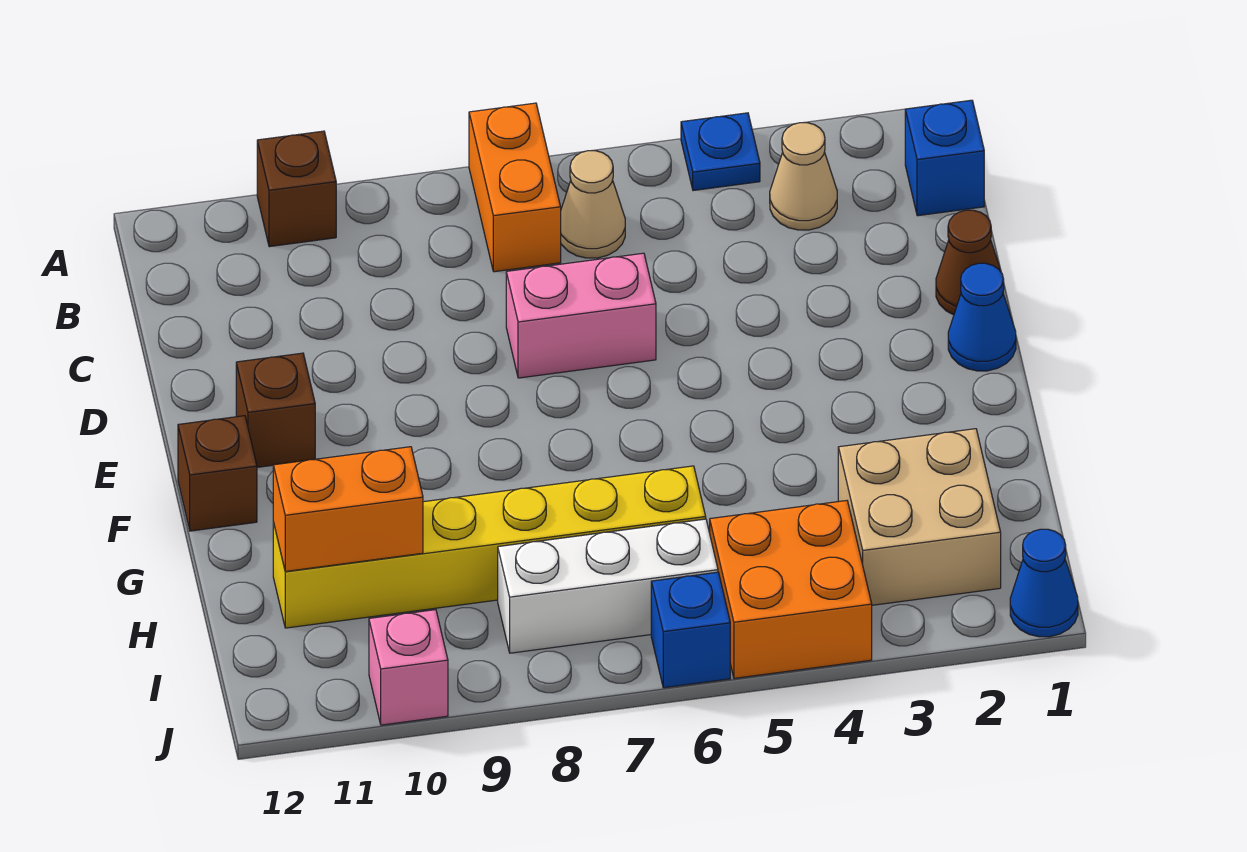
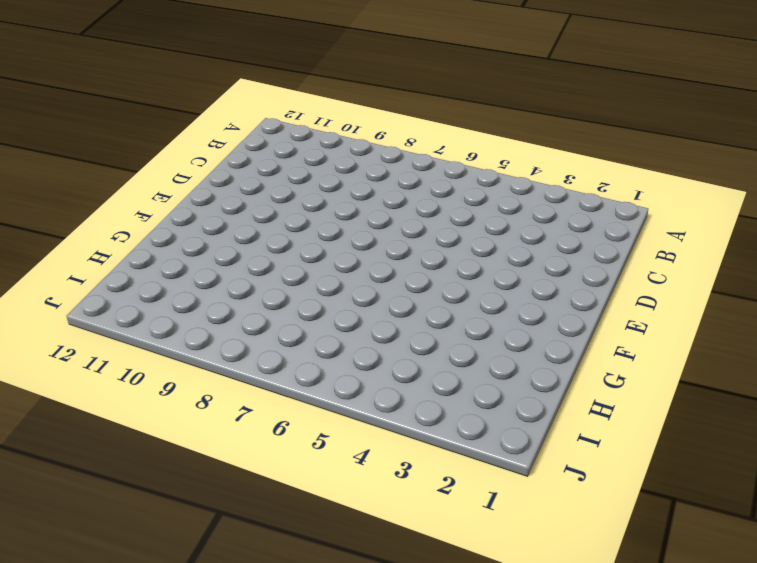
none -> blue 1x1 plate [681,113,760,191]
none -> orange 1x2 brick [469,103,561,272]
none -> brown 1x1 brick [257,131,336,247]

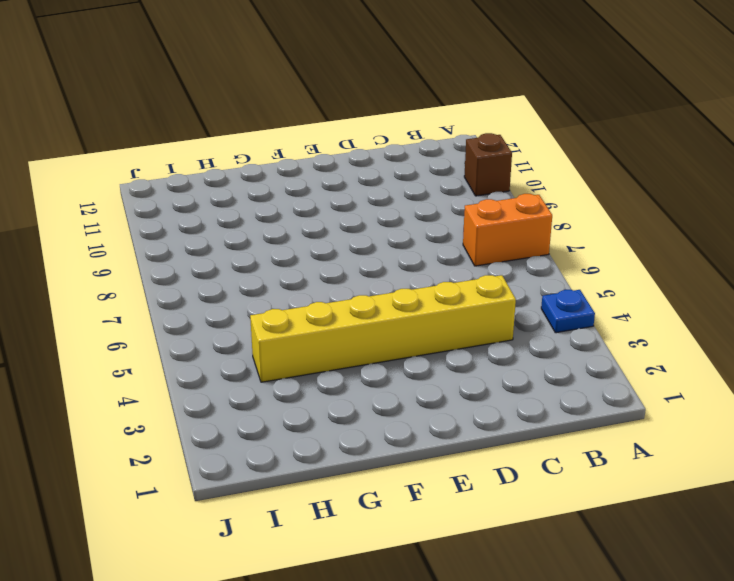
yellow 1x6 brick [250,275,516,382] -> yellow 1x6 brick turned to [273,466,706,628]
none -> blue 1x1 brick [905,100,984,216]
none -> tan 1x1 cone [770,123,837,230]
none -> tan 1x1 cone [561,151,625,258]

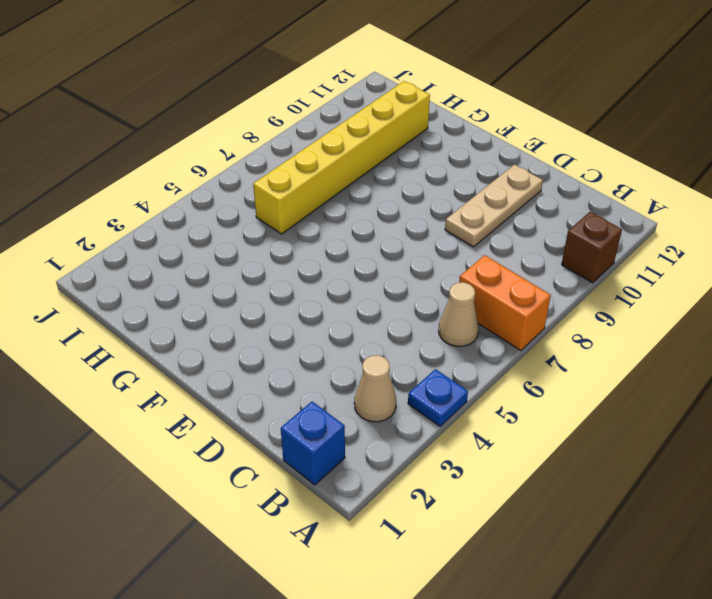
tan 1x3 plate [445,165,543,247] -> none
none -> brown 1x1 cone [936,210,1001,315]
none -> pink 1x2 brick [506,253,656,378]
none -> blue 1x1 cone [948,263,1016,371]

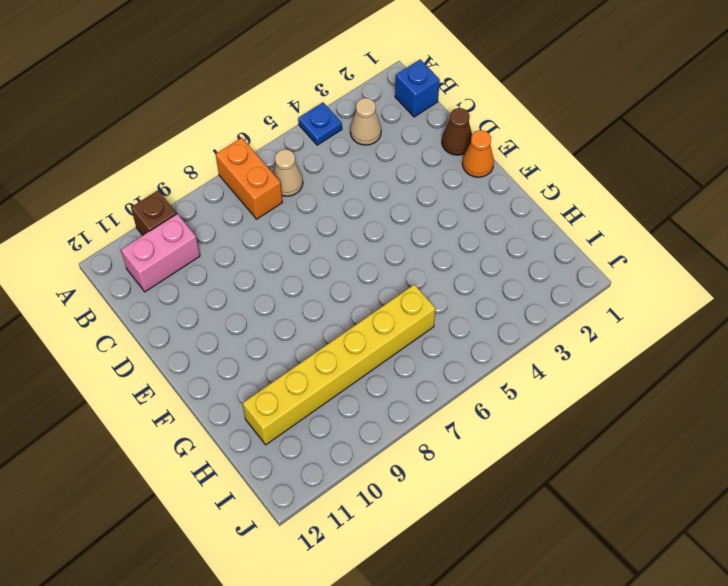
pink 1x2 brick [121,214,200,292] -> pink 1x2 brick moved to [506,253,656,378]
orange 1x1 cone [462,130,494,177] -> blue 1x1 cone [948,263,1016,371]
none -> brown 1x1 brick [236,353,315,467]
none -> brown 1x1 brick [178,416,257,531]
none -> tan 2x2 brick [838,429,1001,605]

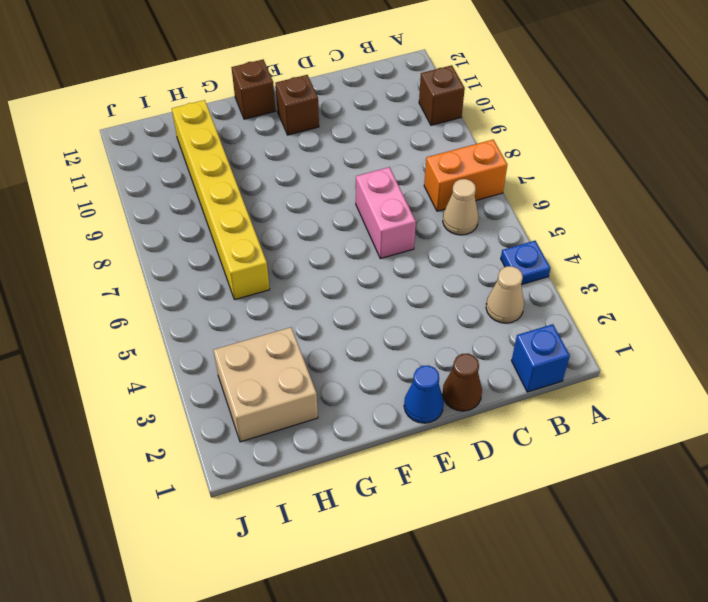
none -> orange 2x2 brick [710,501,872,678]
none -> white 1x3 brick [498,519,718,653]
none -> blue 1x1 cone [1010,529,1078,637]

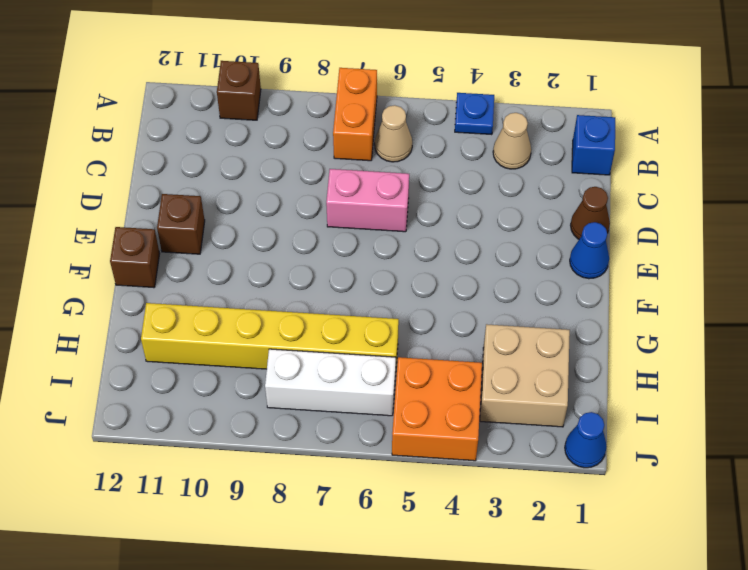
none -> blue 1x1 brick [651,572,730,688]
none -> pink 1x1 brick [369,610,448,725]
none -> orange 1x2 brick [273,447,423,571]

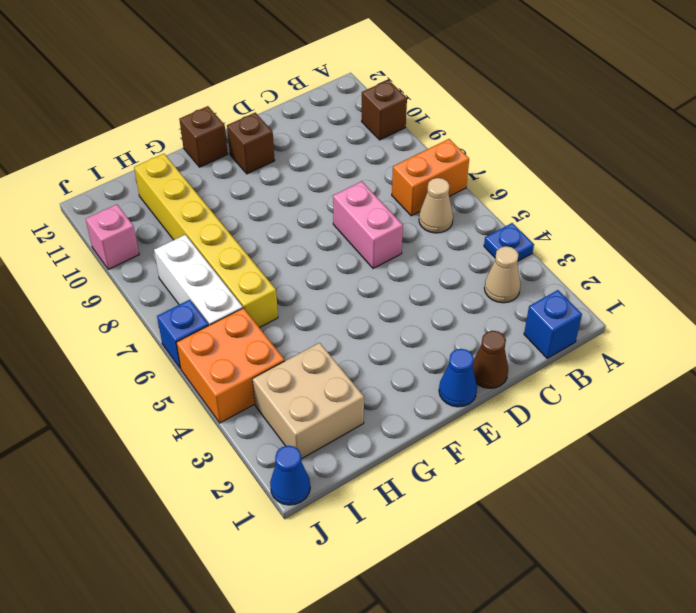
none -> orange 1x2 brick [273,447,423,571]

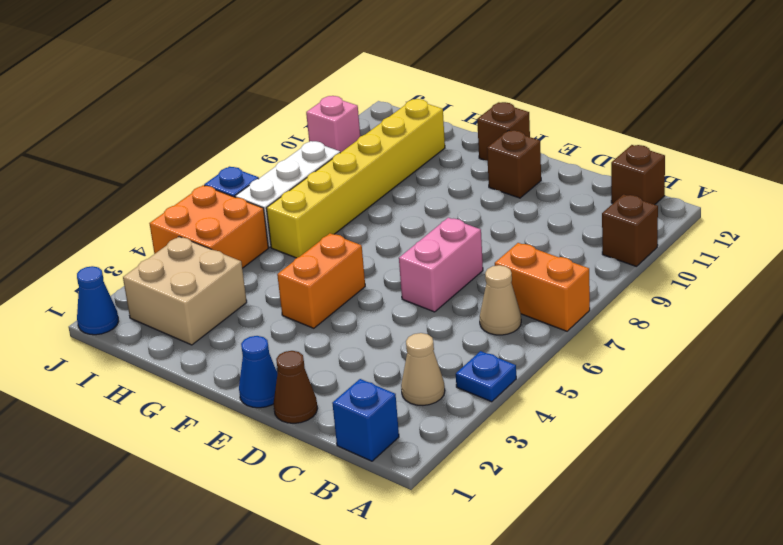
brown 1x1 brick [611,145,665,205] -> none
orange 1x2 brick [277,233,365,328] -> orange 1x2 brick moved to [273,447,423,571]

